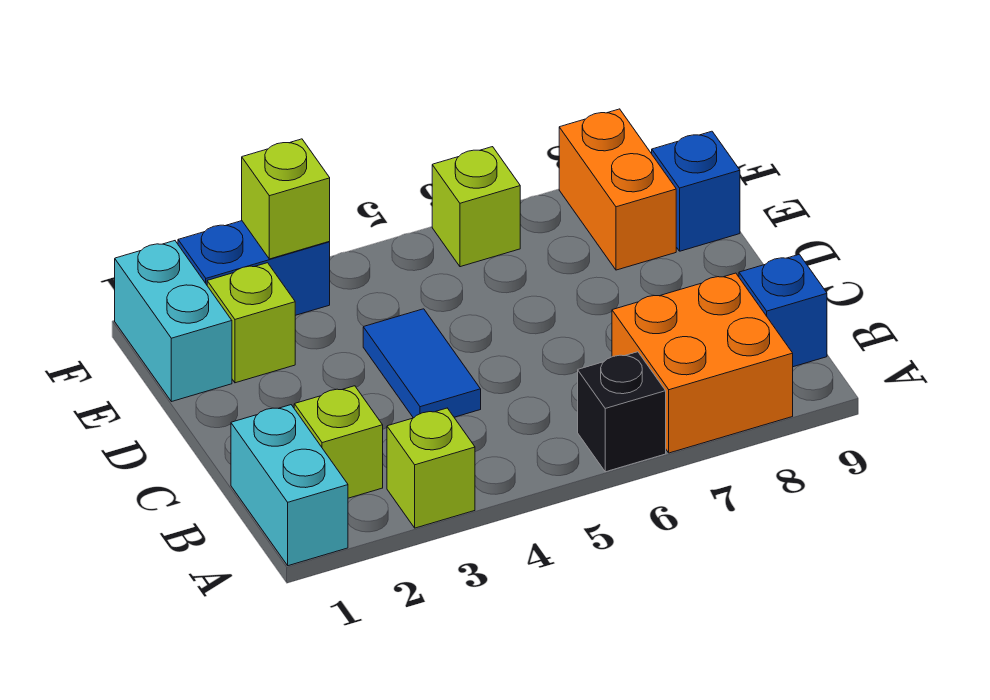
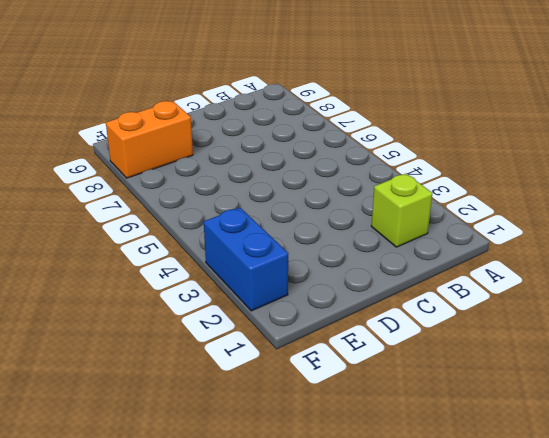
none -> cyan 1x2 brick [231,405,348,566]
none -> lime 1x1 brick [387,408,475,528]
none -> black 1x1 brick [578,352,666,472]

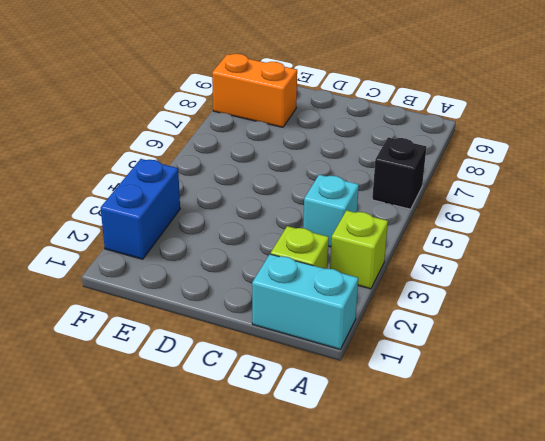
cyan 1x1 brick [303,175,359,247] -> none
none -> orange 2x2 brick [612,273,793,453]
none -> blue 1x1 brick [739,254,827,367]
none -> blue 1x2 tile [363,309,481,418]

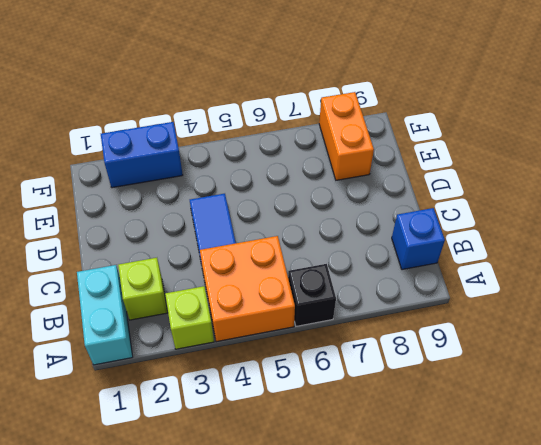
orange 2x2 brick [200,236,295,342] -> orange 2x2 brick moved to [612,273,793,453]
none -> cyan 1x2 brick [115,241,232,402]
none -> lime 1x1 brick [207,263,295,383]
none -> blue 1x1 brick [652,131,740,251]

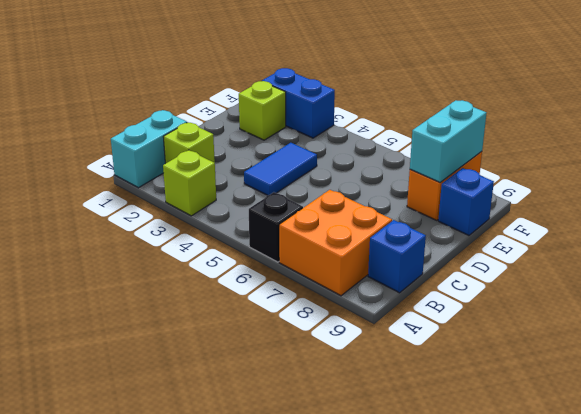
cyan 1x2 brick [410,100,486,183] -> cyan 1x2 brick moved to [115,241,232,402]
none -> lime 1x1 brick [432,147,520,267]
none -> lime 1x1 brick [242,139,330,259]

